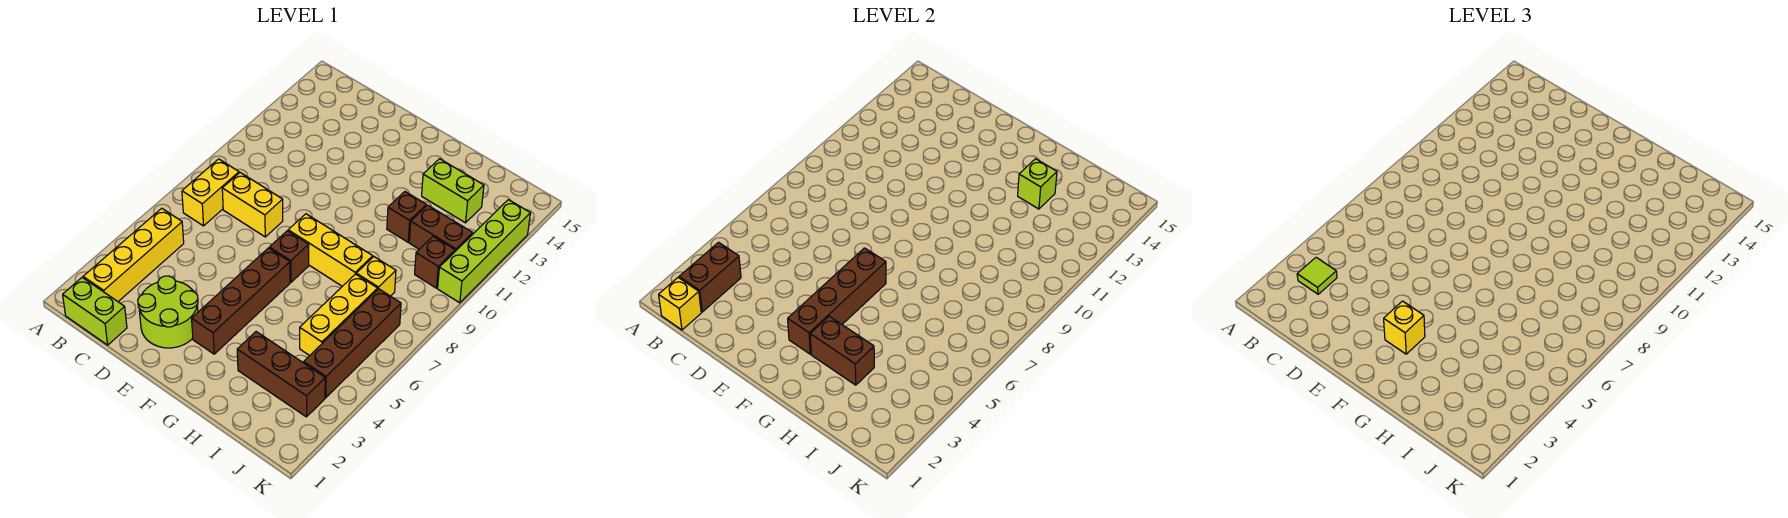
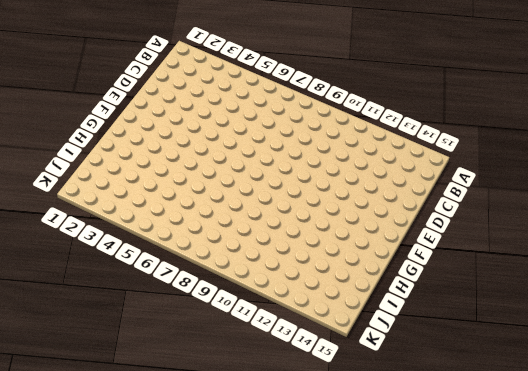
none -> lime 1x2 brick [63,278,127,345]
none -> yellow 1x4 brick [83,208,184,301]
none -> yellow 1x2 brick [182,159,239,226]

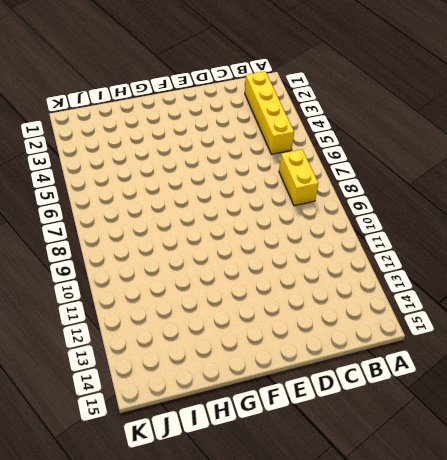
none -> lime 1x2 brick [63,278,127,345]
none -> yellow 1x2 brick [222,173,283,237]
none -> lime 2x2 round brick [138,276,198,348]

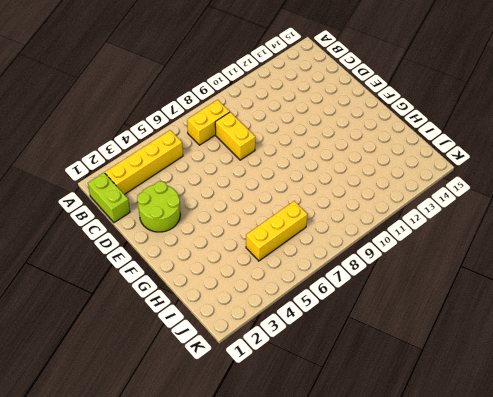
none -> brown 1x4 brick [192,248,290,354]
none -> brown 1x1 brick [269,231,309,282]
none -> yellow 1x3 brick [288,214,373,286]

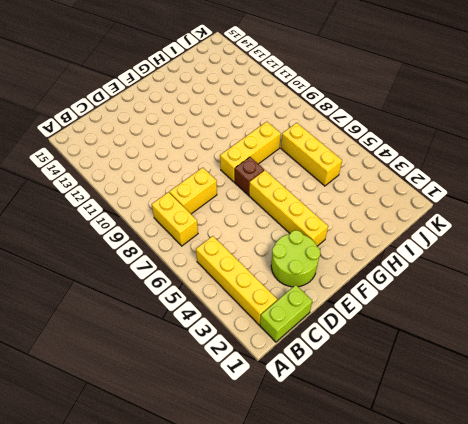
yellow 1x4 brick [249,170,328,246] -> brown 1x4 brick [192,248,290,354]
none -> brown 1x3 brick [237,332,325,417]
none -> brown 1x1 brick [387,192,426,242]
none -> lime 1x2 brick [422,159,484,223]

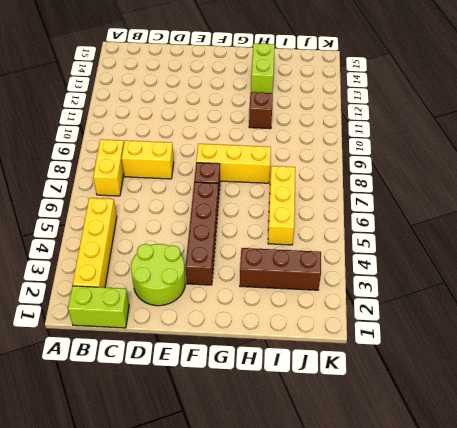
lime 1x2 brick [251,43,275,93] -> lime 1x2 brick turned to [422,159,484,223]
none -> yellow 1x1 brick [356,257,396,296]
none -> brown 1x2 brick [409,205,473,251]
none -> brown 1x4 brick [304,289,401,398]

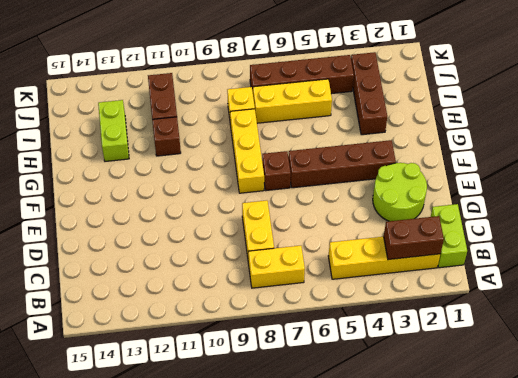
none -> brown 1x1 brick [415,236,455,288]
none -> lime 1x4 brick [438,200,530,303]
none -> yellow 1x1 brick [659,278,701,330]

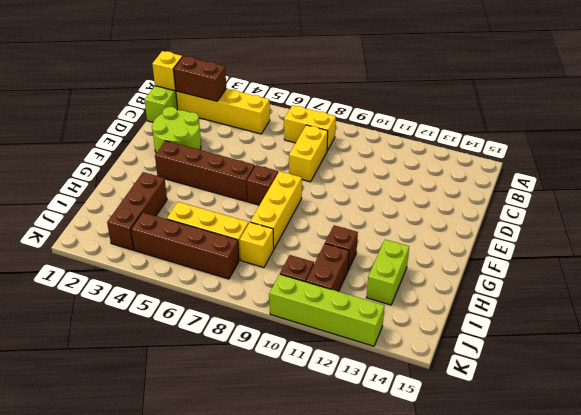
none -> brown 1x4 brick [788,248,886,354]
none -> brown 1x2 brick [810,316,874,385]
none -> lime 1x1 brick [1018,159,1057,209]

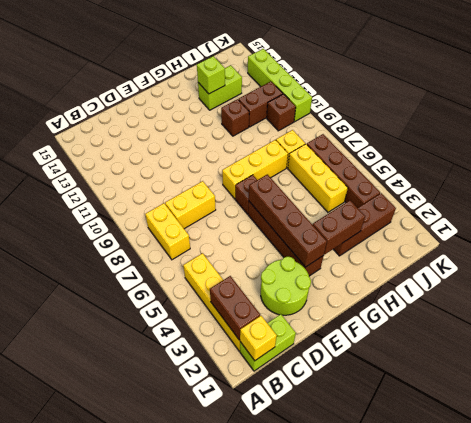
none -> lime 1x1 tile [1297,257,1337,294]
none -> yellow 1x1 brick [1384,301,1425,354]

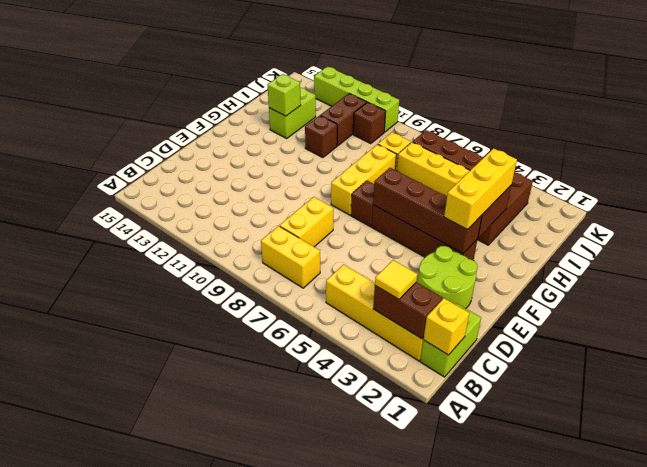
yellow 1x1 tile [375,260,417,299] -> lime 1x1 tile [1297,257,1337,294]
yellow 1x3 brick [444,148,517,230] -> yellow 1x1 brick [1384,301,1425,354]

